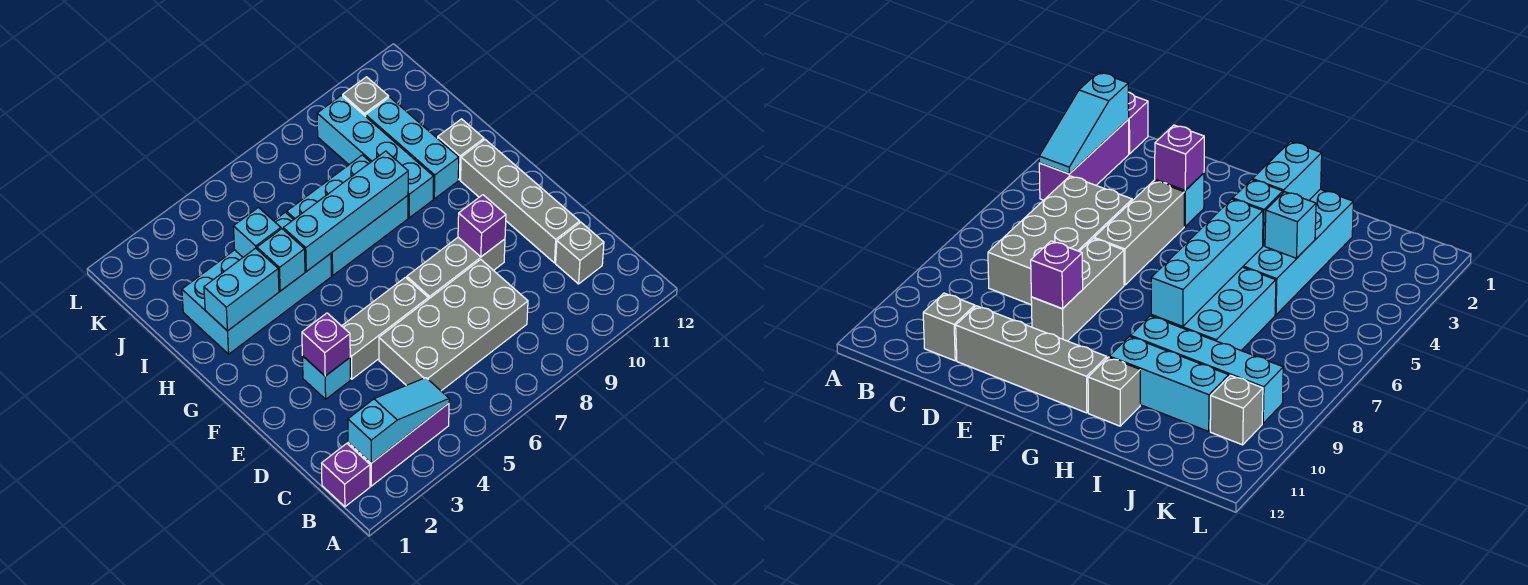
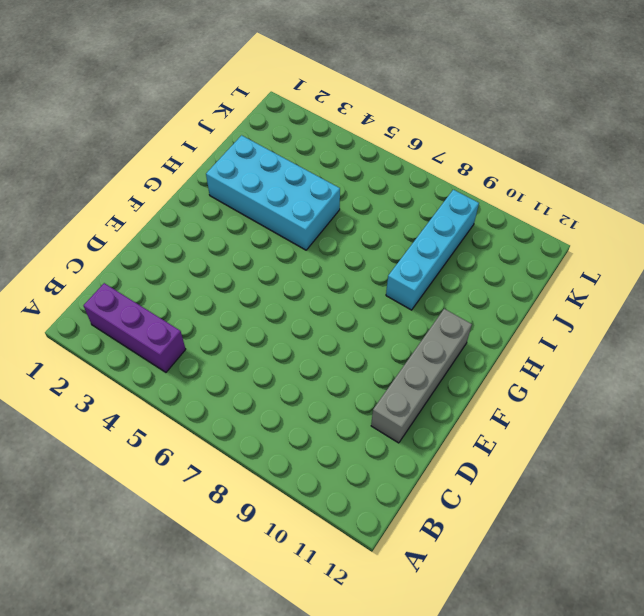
none -> purple 1x1 brick [322,444,370,507]
none -> grey 2x4 brick [379,260,528,391]
none -> grey 1x1 brick [556,222,604,284]

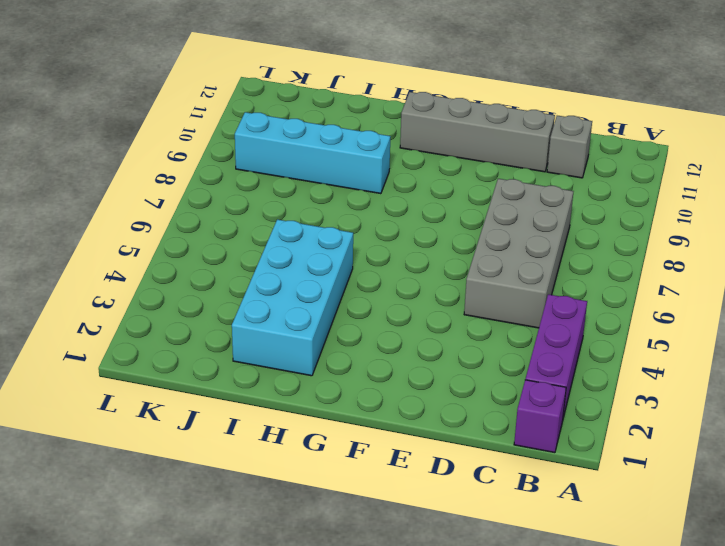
none -> cyan 1x1 brick [302,356,350,399]
none -> grey 1x3 brick [342,277,428,379]
none -> grey 1x3 brick [407,237,505,299]

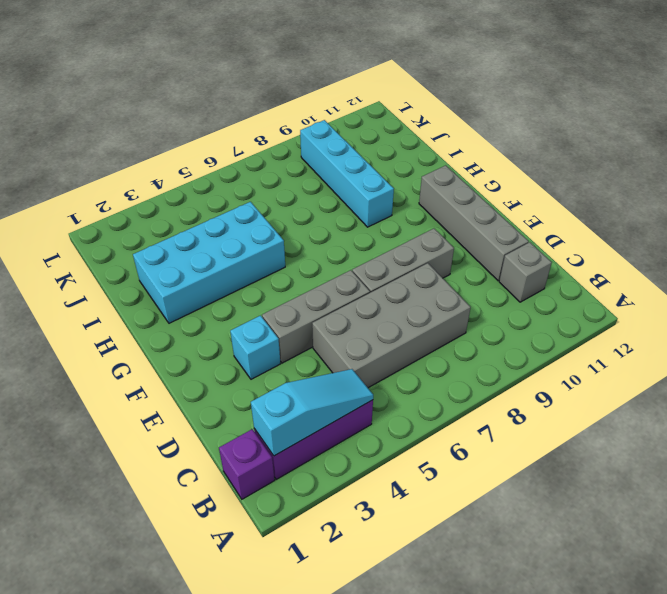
none -> cyan 2x3 brick [287,155,408,275]
none -> cyan 1x3 brick [366,97,459,199]
none -> grey 1x1 brick [438,119,484,180]

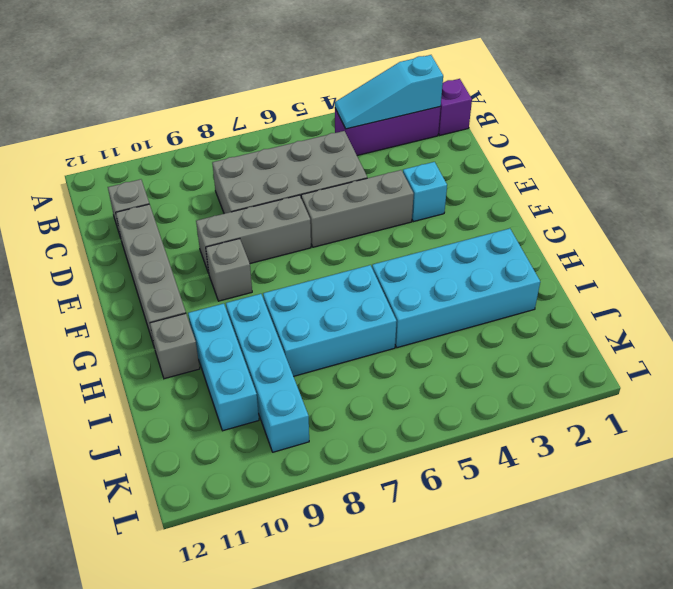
grey 1x1 brick [206,239,252,301] -> grey 1x1 brick moved to [343,77,389,116]
none -> purple 1x1 brick [302,313,350,376]
none -> purple 1x1 brick [458,195,506,257]
none -> cyan 1x2 brick [204,248,279,331]

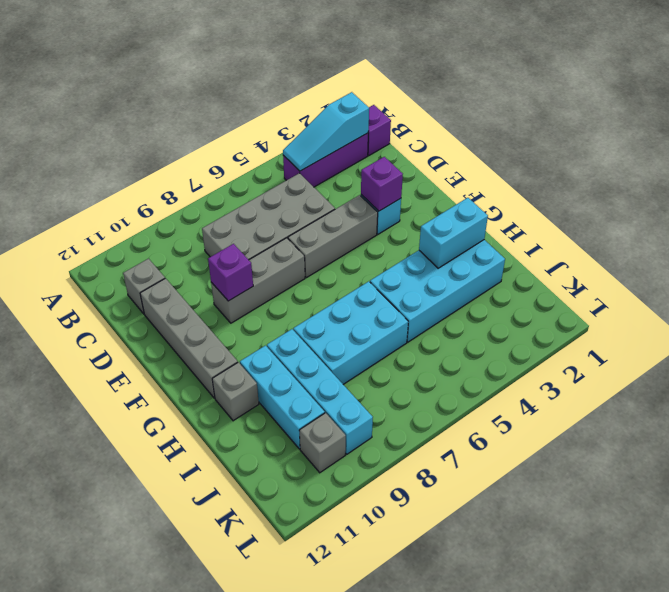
none -> cyan 1x1 brick [257,229,305,291]
none -> cyan 1x4 brick [283,151,408,272]
none -> cyan 1x1 brick [233,207,281,257]

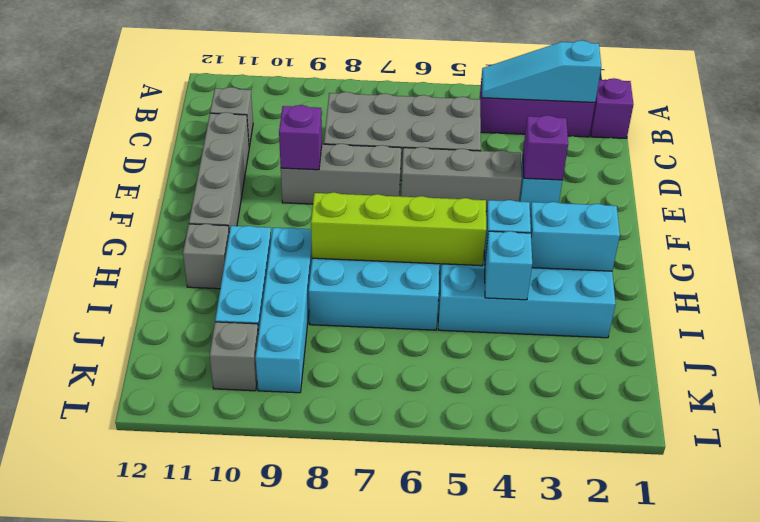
lime 1x4 brick [311,192,486,266] -> cyan 1x4 brick [283,151,408,272]

